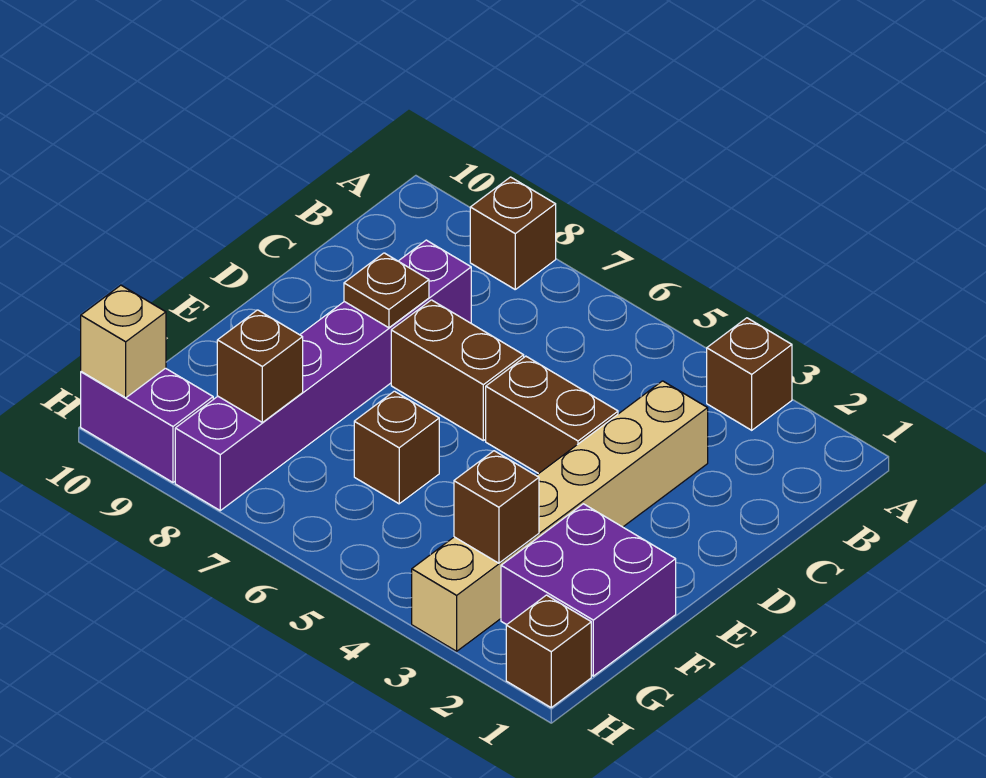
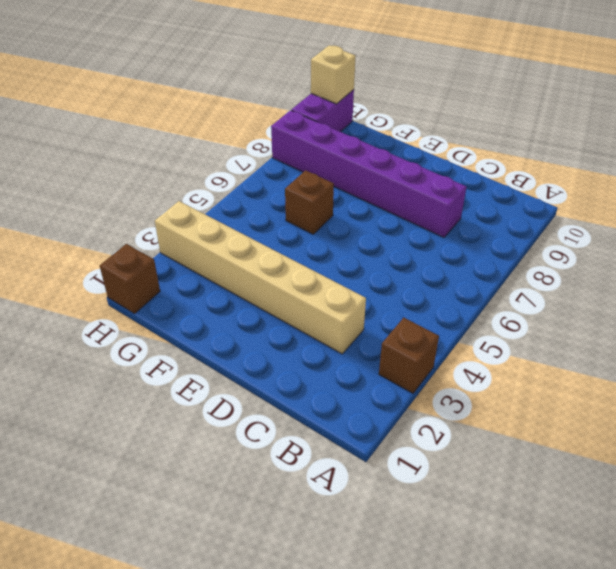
none -> brown 1x1 brick [470,177,556,289]
none -> brown 1x2 brick [486,356,618,474]
none -> brown 1x2 brick [391,300,524,441]

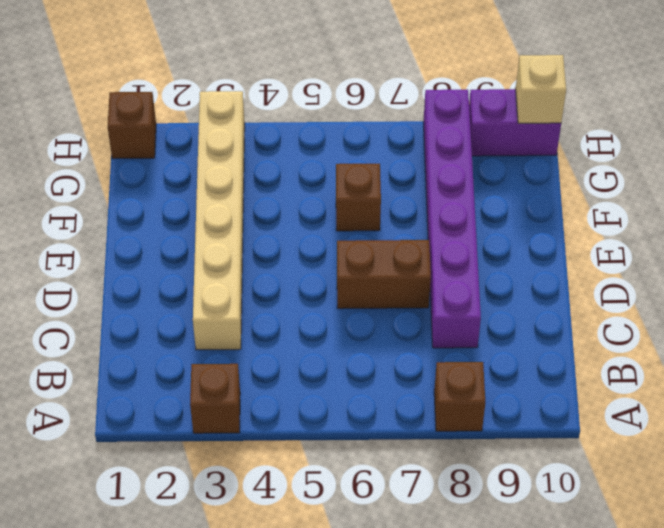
none -> brown 1x2 brick [486,356,618,474]
none -> purple 2x2 brick [501,504,676,676]
none -> brown 1x1 plate [344,253,429,328]

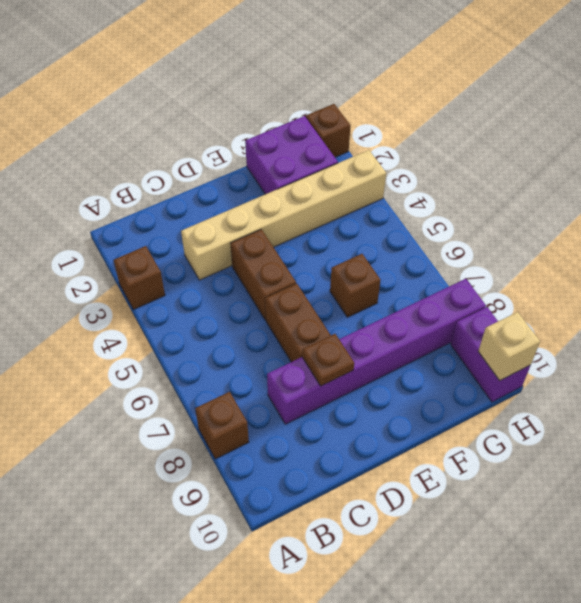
none -> brown 1x1 brick [454,451,539,563]
none -> brown 1x1 brick [217,310,303,422]

